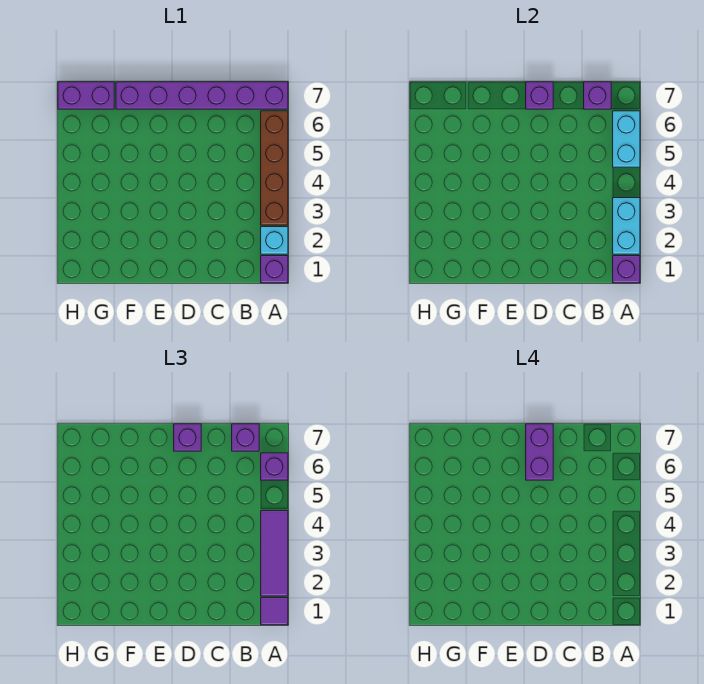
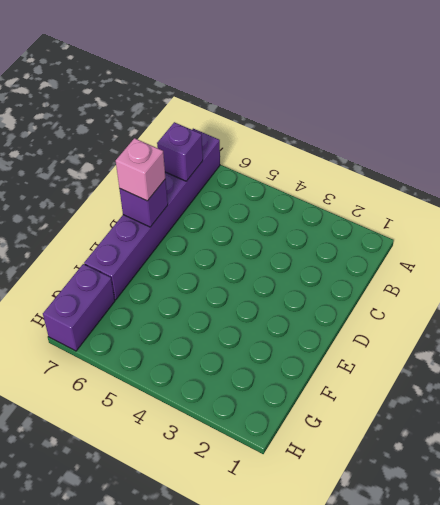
pink 1x1 brick [116,138,165,201] -> purple 1x1 brick [174,424,201,451]
none -> purple 1x1 brick [261,256,288,283]
none -> cyan 1x1 brick [261,227,288,254]
none -> brown 1x4 brick [261,111,288,225]

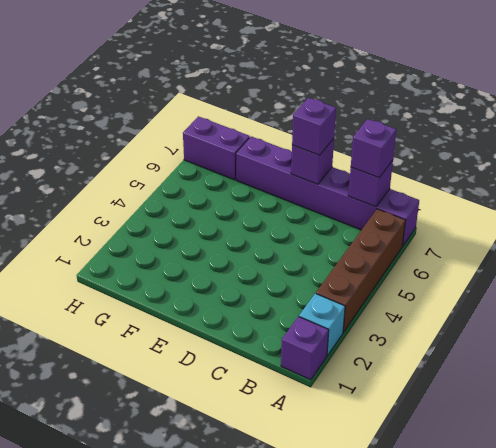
none -> purple 1x1 brick [613,256,640,283]
none -> cyan 1x2 brick [613,198,640,254]
none -> cyan 1x2 brick [613,111,640,167]

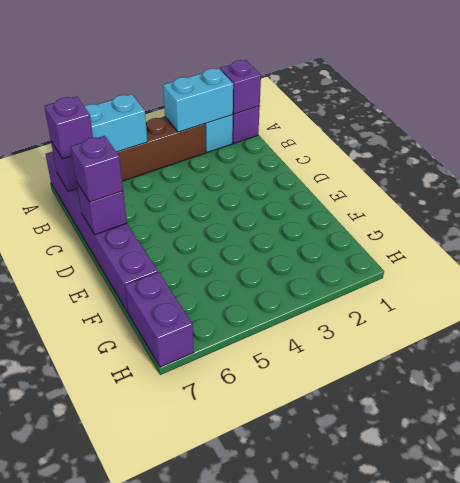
none -> purple 1x1 tile [261,598,288,625]
none -> purple 1x3 tile [261,511,288,596]
none -> purple 1x1 brick [261,453,288,480]

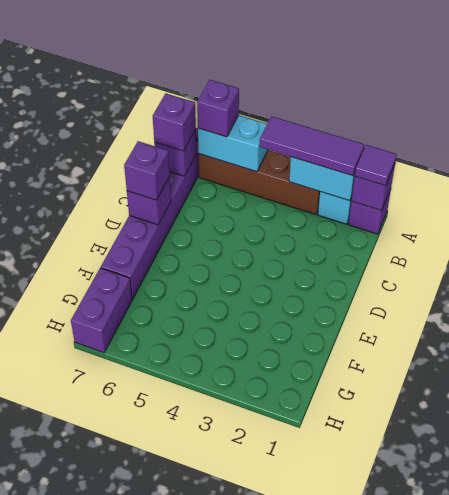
none -> purple 1x2 brick [526,424,553,480]

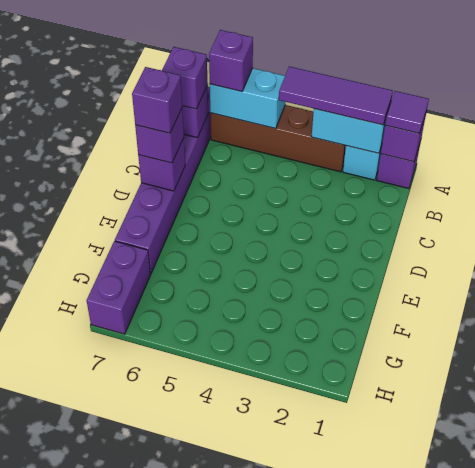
purple 1x1 brick [132,67,182,133] -> purple 1x2 brick [526,424,553,480]

